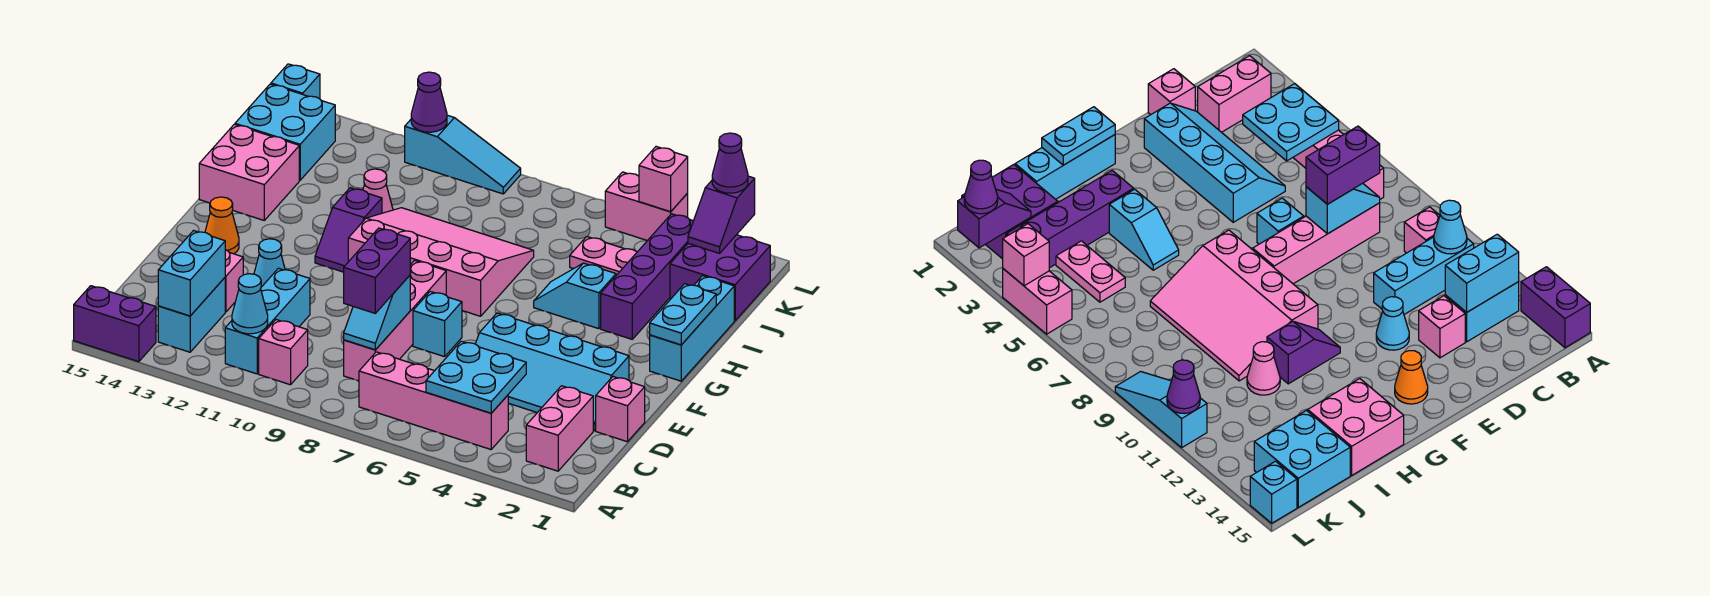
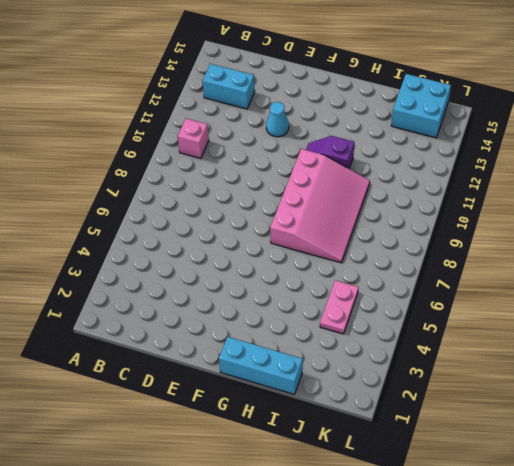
none -> purple 1x2 brick [74,286,156,362]
none -> pink 1x2 brick [526,386,593,471]
none -> pink 1x4 brick [359,352,508,449]
none -> cyan 1x3 brick [225,268,310,374]

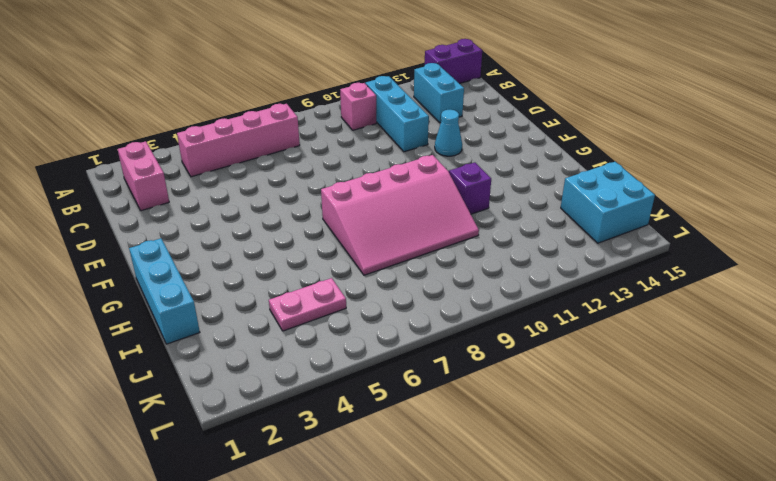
none -> pink 1x4 brick [344,260,446,381]
none -> pink 1x1 brick [596,377,645,442]
none -> cyan 2x4 slope [476,313,629,431]
none -> pink 1x1 brick [225,250,243,312]

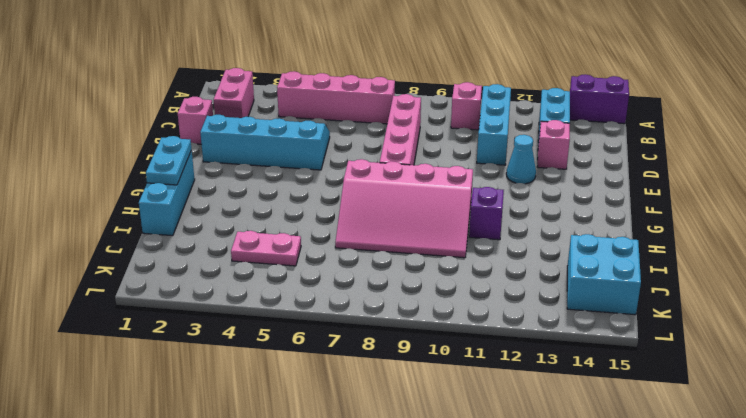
none -> cyan 1x1 brick [413,292,462,357]
none -> orange 1x1 cone [205,197,239,254]
none -> purple 1x4 brick [601,214,693,339]
none -> cyan 1x2 slope [534,263,616,329]

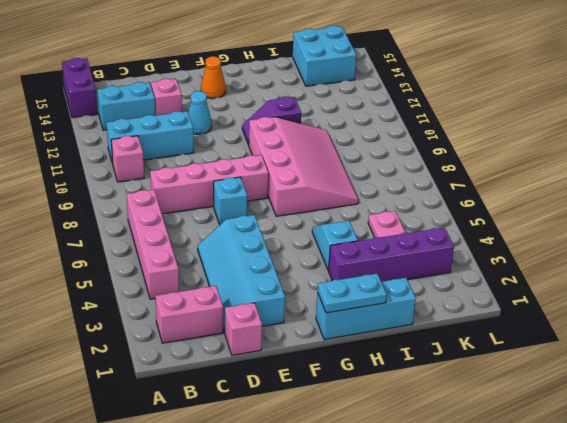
none -> pink 2x2 brick [199,124,299,220]
none -> pink 1x1 cone [363,169,393,213]
none -> purple 2x2 brick [670,235,770,321]
none -> pink 1x2 brick [605,172,688,241]

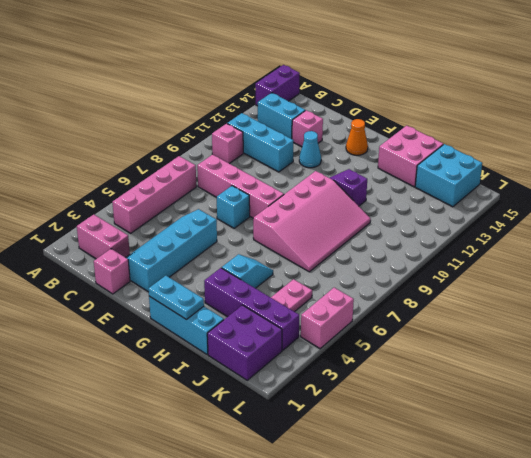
none -> pink 1x1 cone [363,169,393,213]
none -> cyan 1x3 slope [405,115,521,194]
none -> cyan 1x1 brick [271,64,320,99]
none -> cyan 2x2 plate [426,341,526,413]

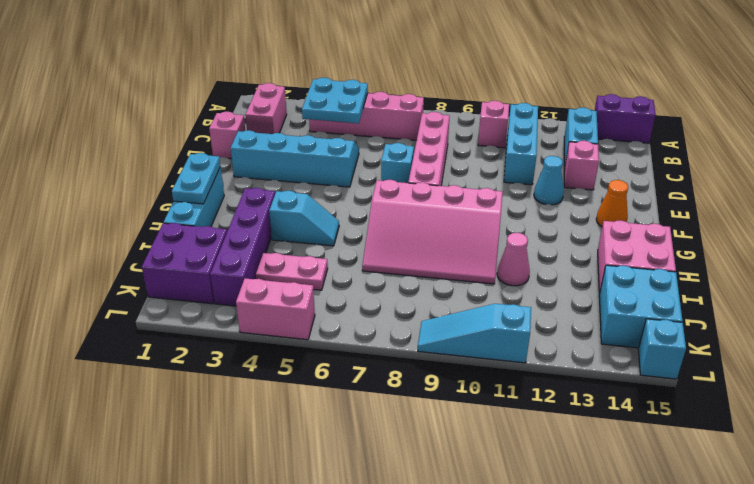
none -> purple 1x2 slope [315,188,382,272]
none -> cyan 1x1 cone [232,274,268,334]
none -> cyan 1x2 brick [158,231,225,316]
none -> cyan 1x2 slope [344,275,410,350]

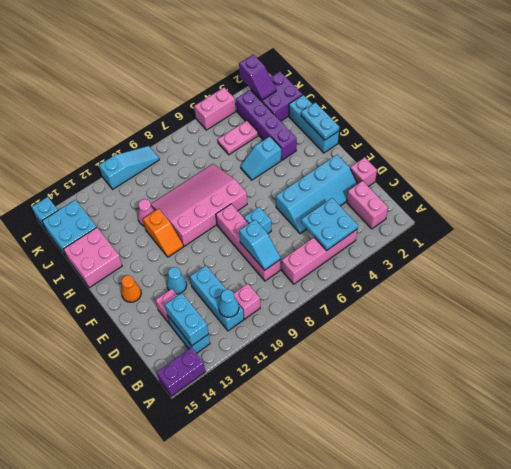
orange 1x2 slope [143,209,183,257] -> purple 1x2 slope [315,188,382,272]
none -> pink 1x1 brick [639,147,688,212]
none -> purple 1x1 cone [411,72,447,132]
none -> purple 1x2 brick [344,228,410,313]
none -> purple 1x1 cone [712,133,748,193]

